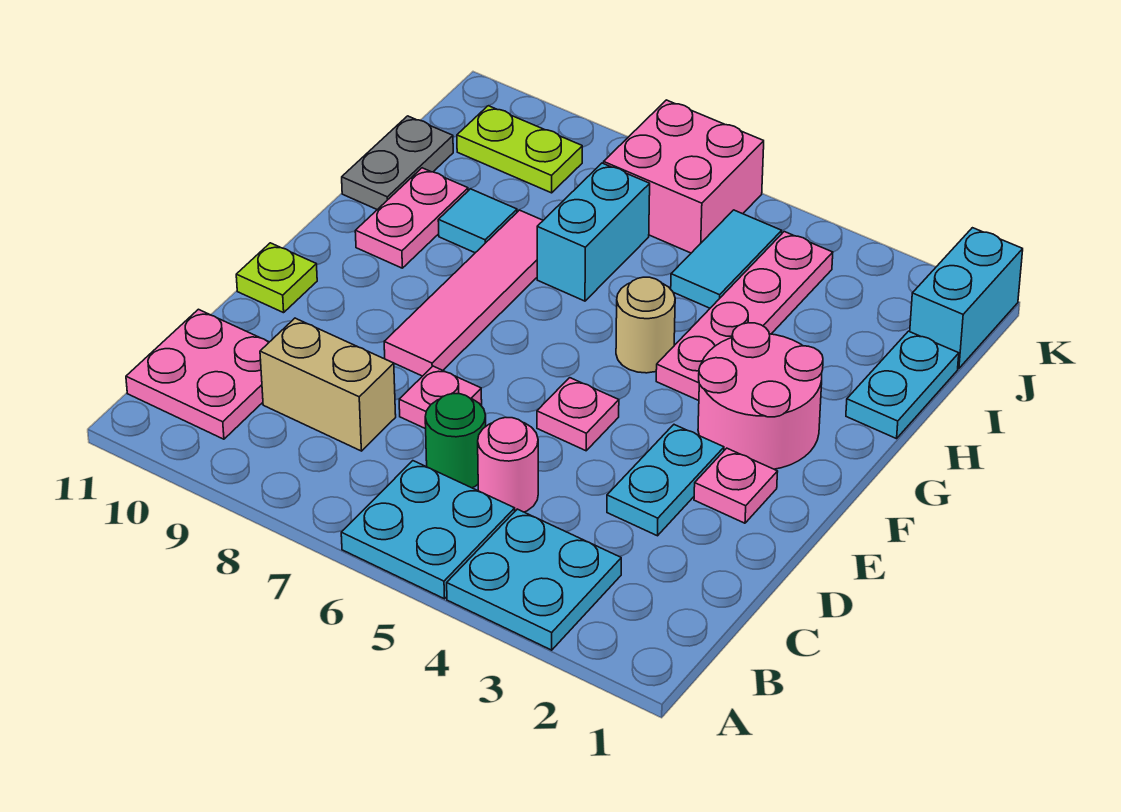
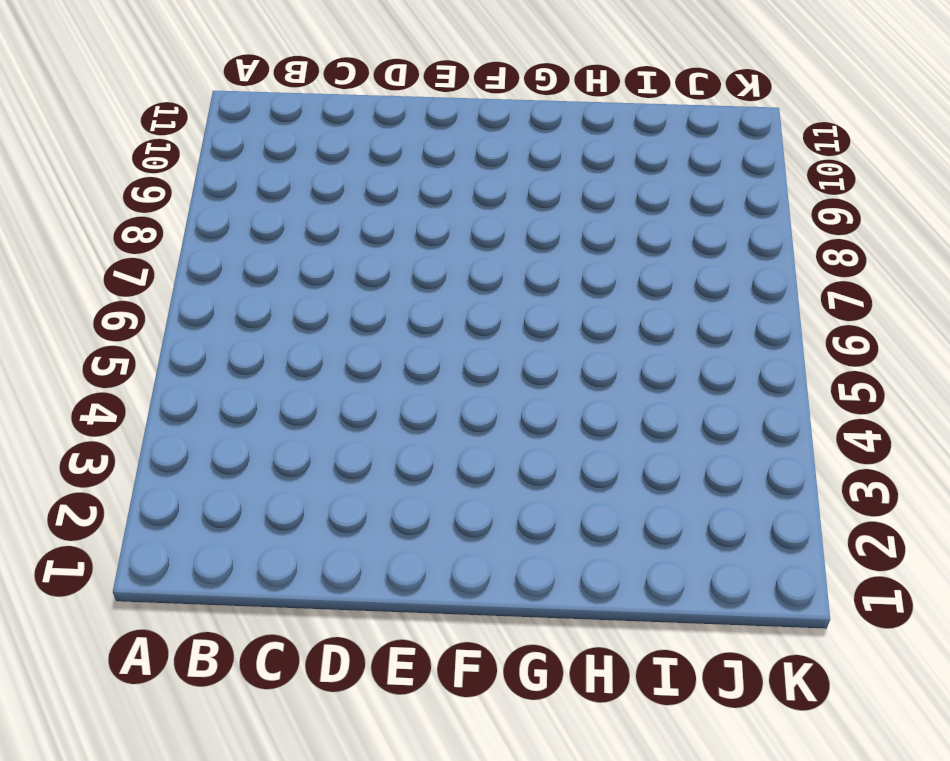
none -> cyan 2x2 plate [447,509,621,650]
none -> cyan 2x2 plate [341,461,515,599]
none -> pink 2x2 plate [126,309,269,439]

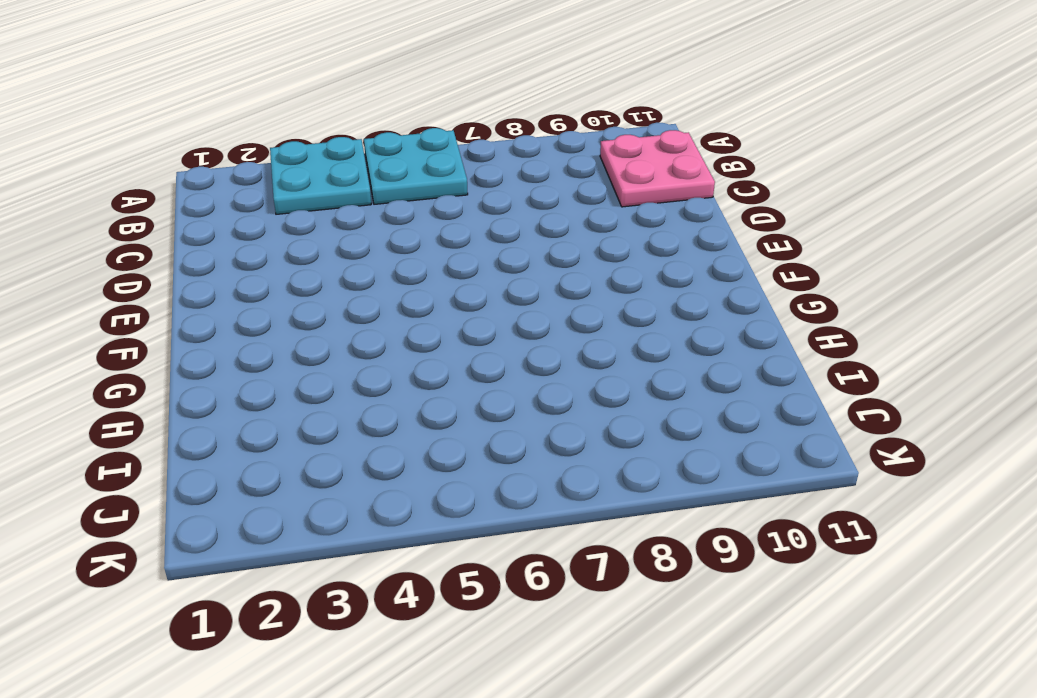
none -> pink 1x1 round brick [478,417,538,512]
none -> green 1x1 round brick [425,394,486,488]
none -> tan 1x2 brick [260,318,396,451]

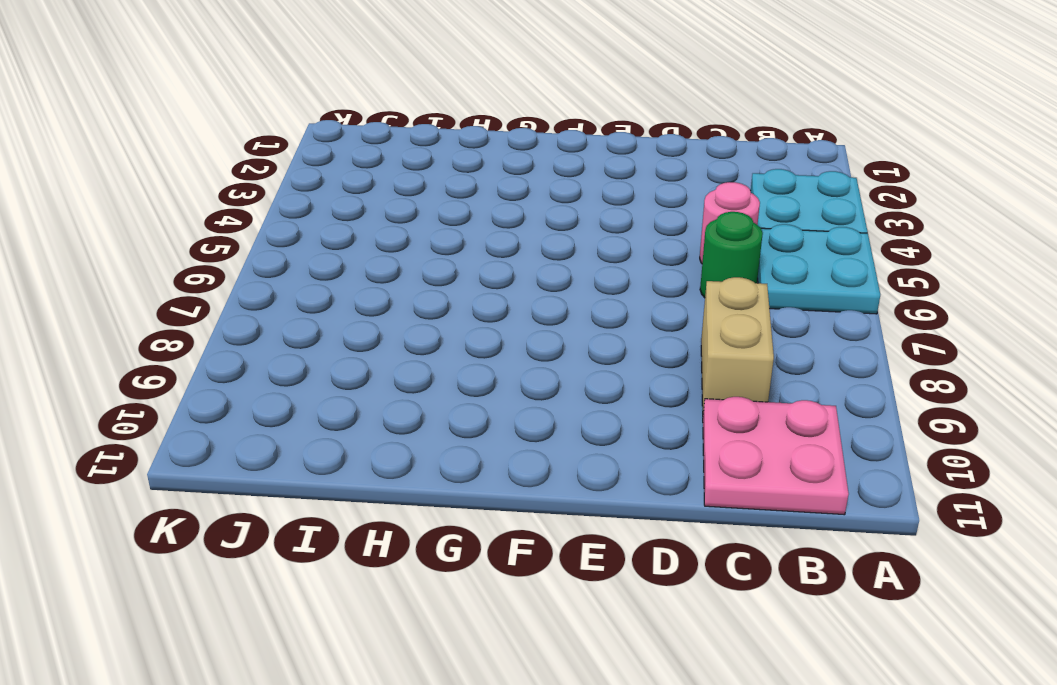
none -> cyan 1x2 plate [607,425,724,536]
none -> pink 1x1 plate [399,366,482,429]
none -> pink 1x1 plate [694,448,778,523]

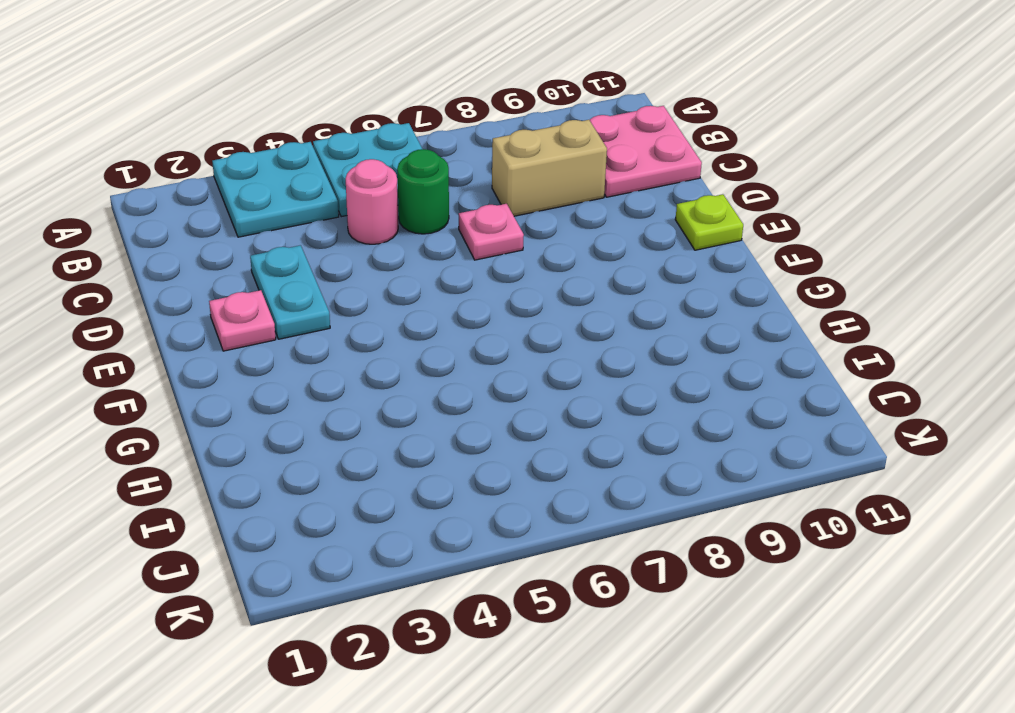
none -> pink 1x1 plate [537,378,619,451]
none -> pink 1x4 tile [384,210,543,376]
none -> pink 2x2 round brick [698,323,823,469]

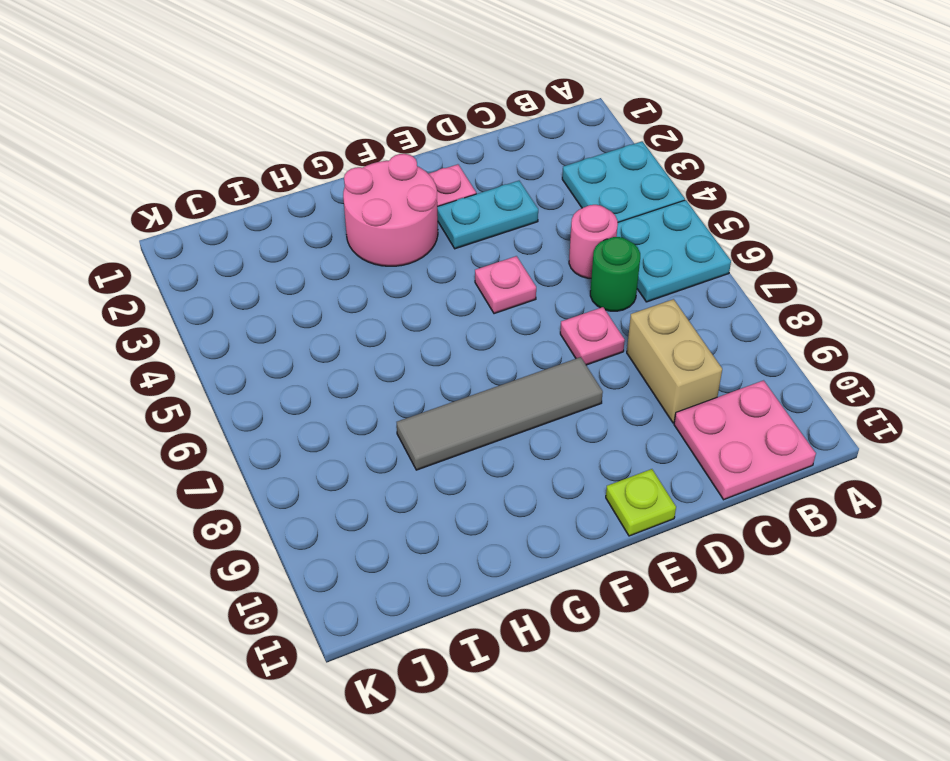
grey 1x4 tile [397,357,603,470] -> pink 1x4 tile [384,210,543,376]
none -> pink 1x4 plate [656,232,833,401]
none -> tan 1x1 round brick [616,277,675,373]
none -> pink 1x2 plate [355,168,468,268]

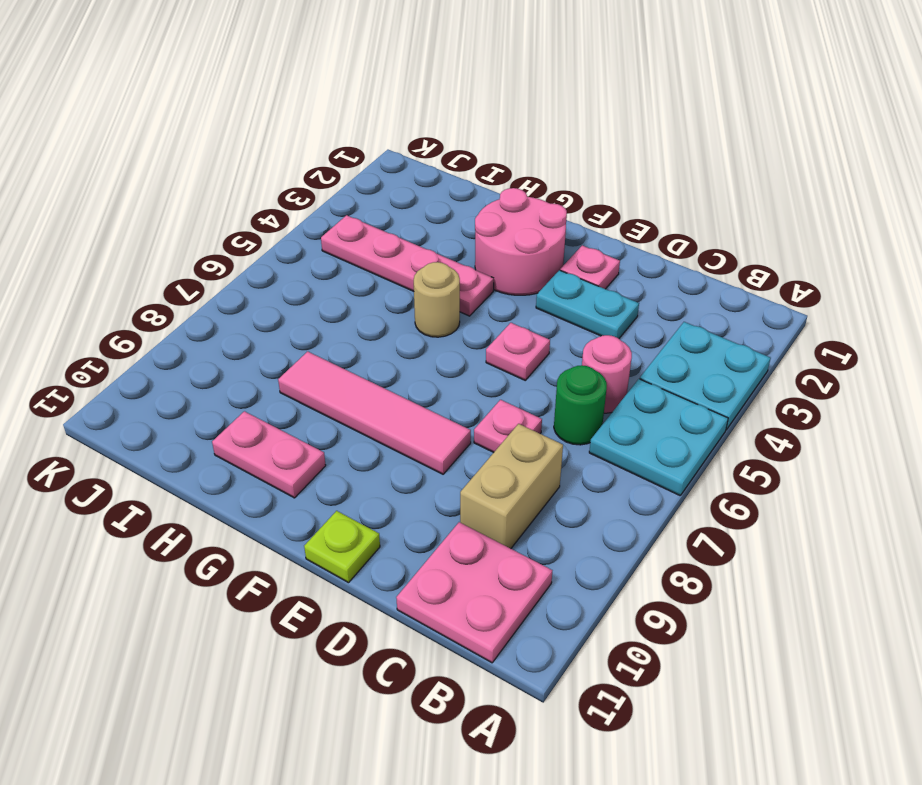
none -> cyan 1x2 plate [846,331,959,439]
none -> cyan 1x2 brick [537,163,650,301]
none -> cyan 1x1 tile [438,189,517,253]

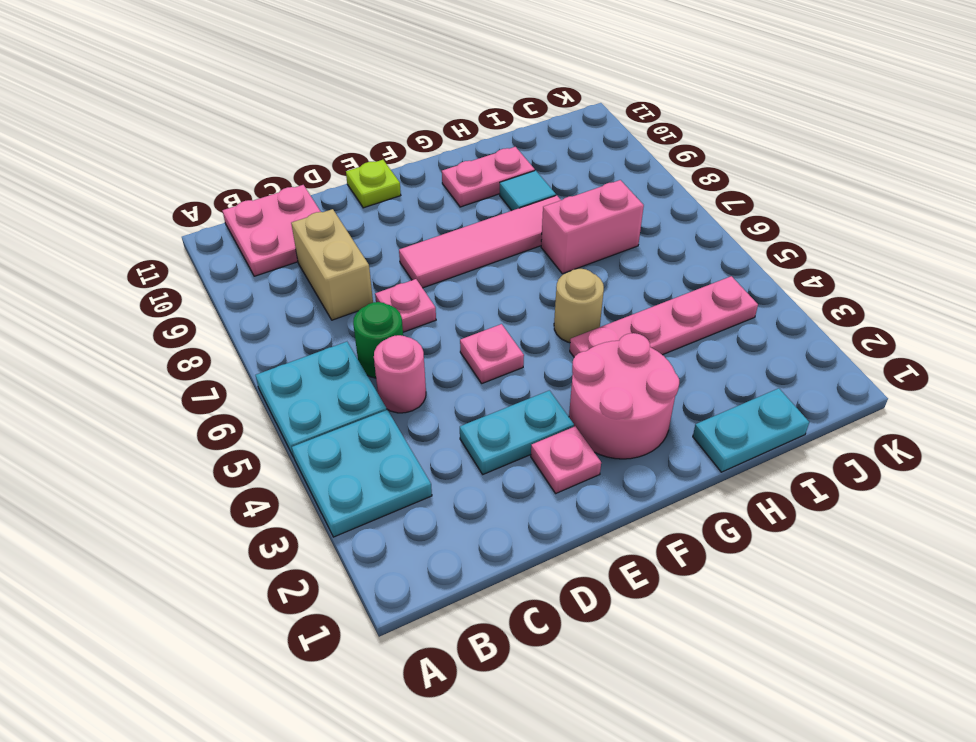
pink 1x2 brick [541,180,644,274] -> cyan 1x2 brick [537,163,650,301]
none -> grey 1x2 plate [342,116,453,210]
none -> cyan 1x2 tile [671,210,782,308]
none -> cyan 1x2 brick [910,228,1023,369]

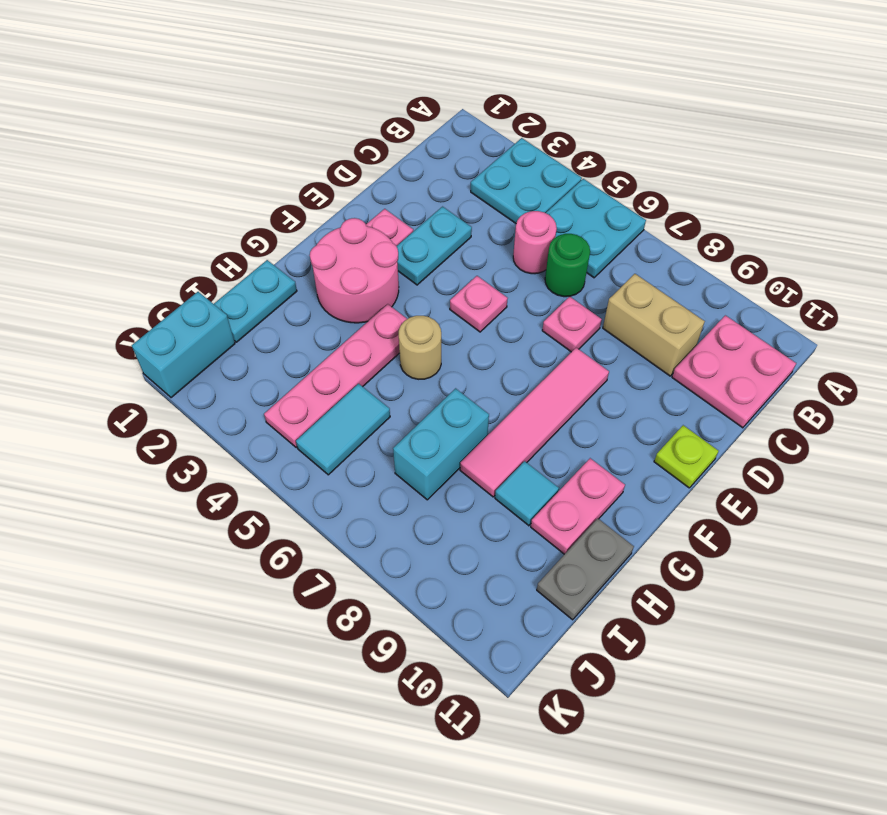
none -> pink 2x2 brick [604,100,764,253]
none -> lime 1x2 plate [457,106,582,193]

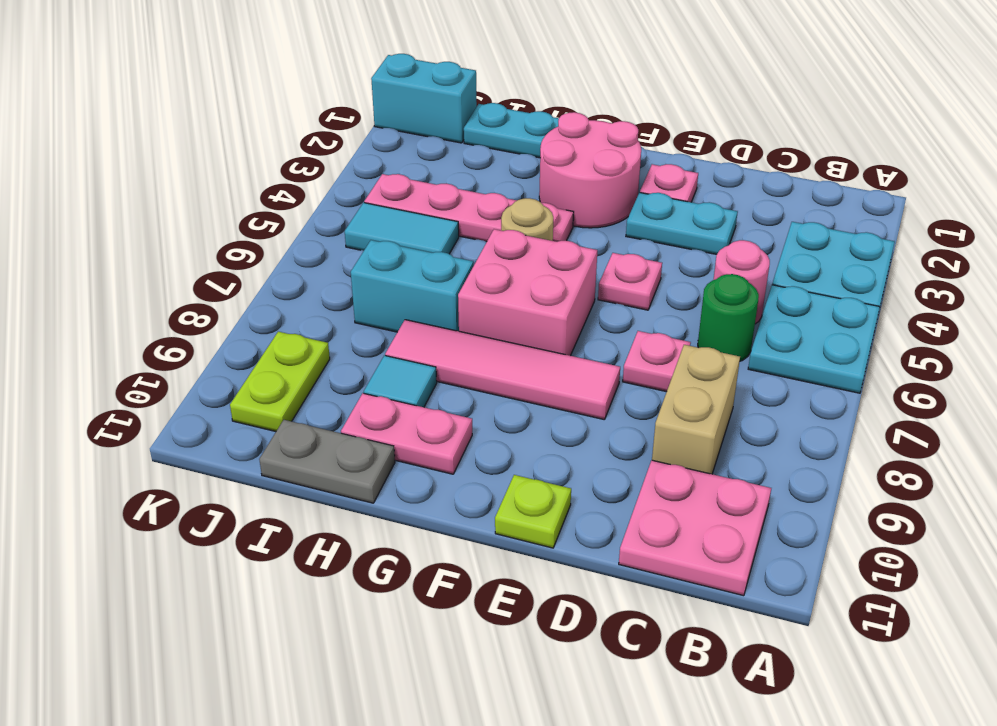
pink 2x2 brick [458,229,597,356] -> pink 2x2 brick moved to [604,100,764,253]

